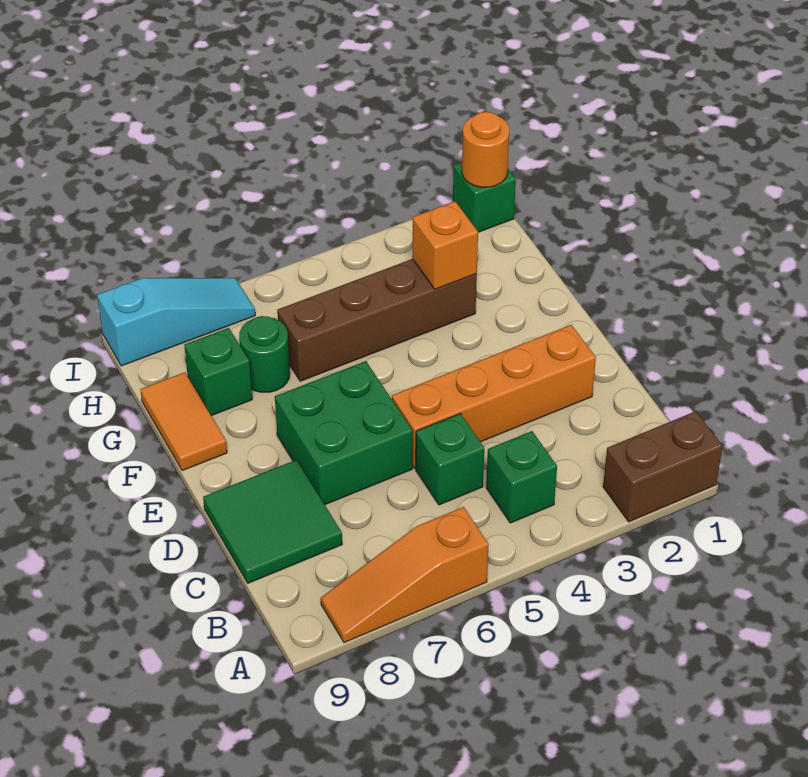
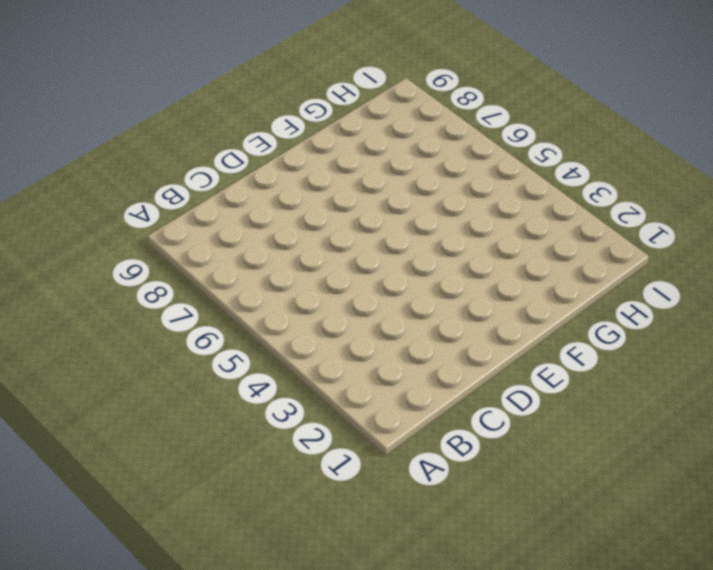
none -> brown 1x2 brick [603,411,723,522]
none -> orange 1x3 slope [321,507,489,643]
none -> green 1x1 brick [486,431,557,523]

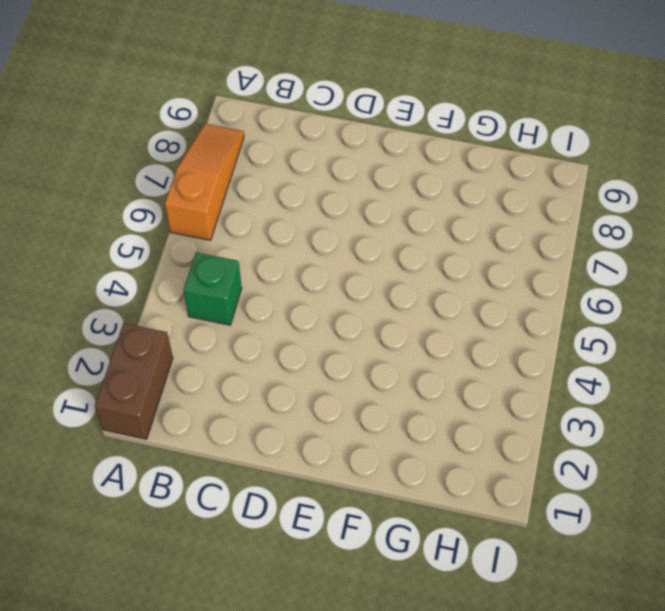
none -> green 1x1 brick [416,414,484,505]
none -> green 2x2 tile [203,460,342,583]
none -> orange 1x4 brick [392,325,596,468]

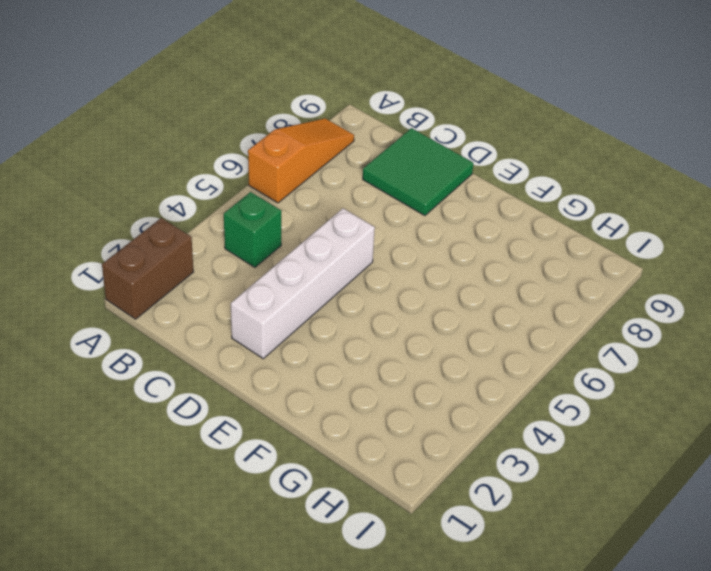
white 1x4 brick [231,208,375,359] -> orange 1x4 brick [392,325,596,468]
none -> green 1x1 brick [416,414,484,505]
none -> green 2x2 brick [275,361,413,505]
none -> orange 1x2 tile [140,372,227,471]

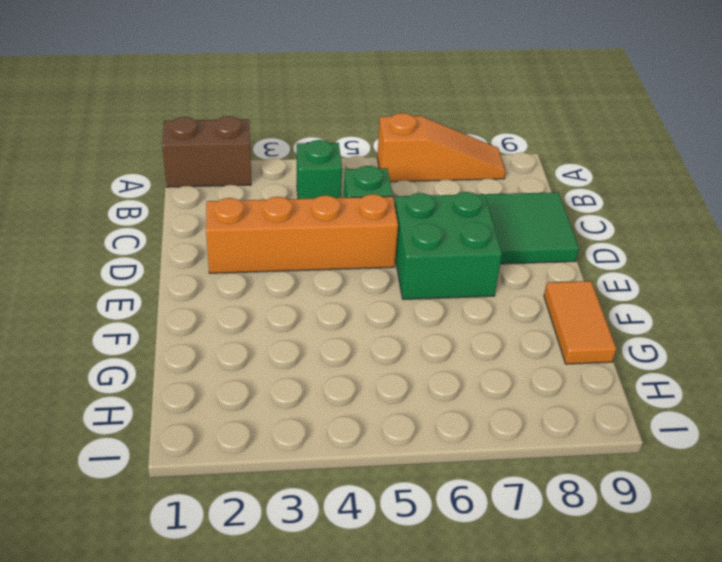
none -> brown 1x4 brick [277,259,477,381]
none -> green 1x1 round brick [239,316,290,392]
none -> green 1x1 brick [184,328,252,416]

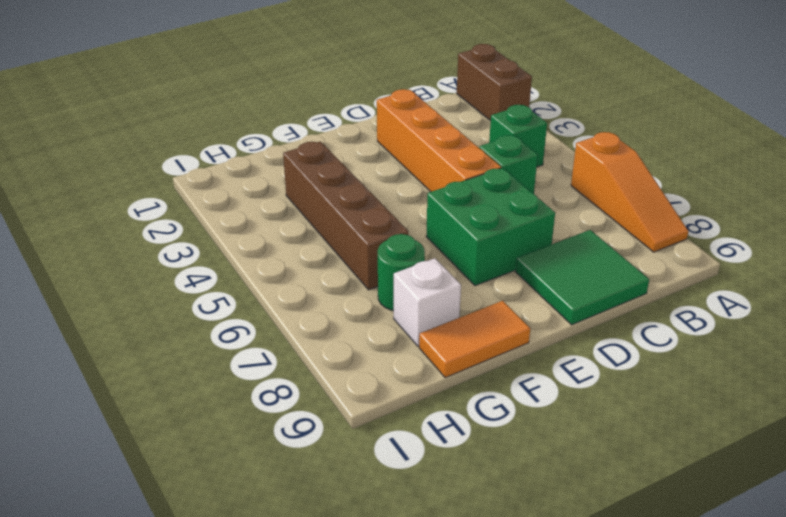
white 1x1 brick [394,258,461,346] -> green 1x1 brick [184,328,252,416]
none -> green 1x1 brick [453,162,516,232]
none -> cyan 1x3 slope [97,278,255,366]
none -> orange 1x1 brick [412,201,478,289]

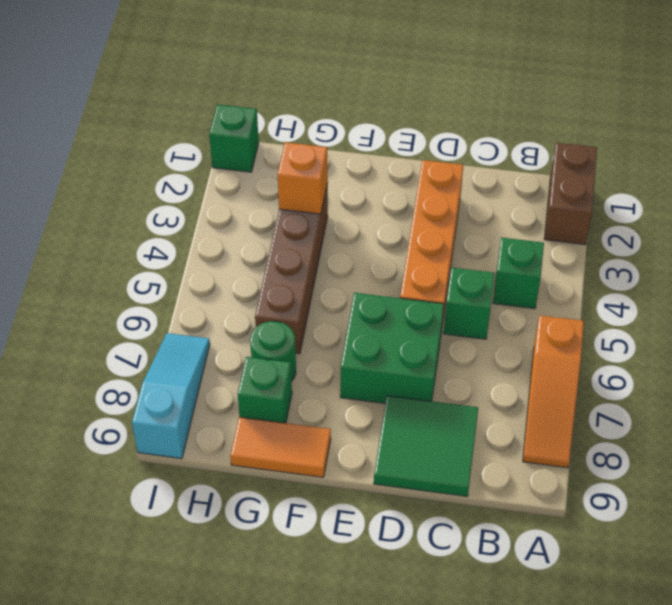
none -> orange 1x1 round brick [462,112,509,187]

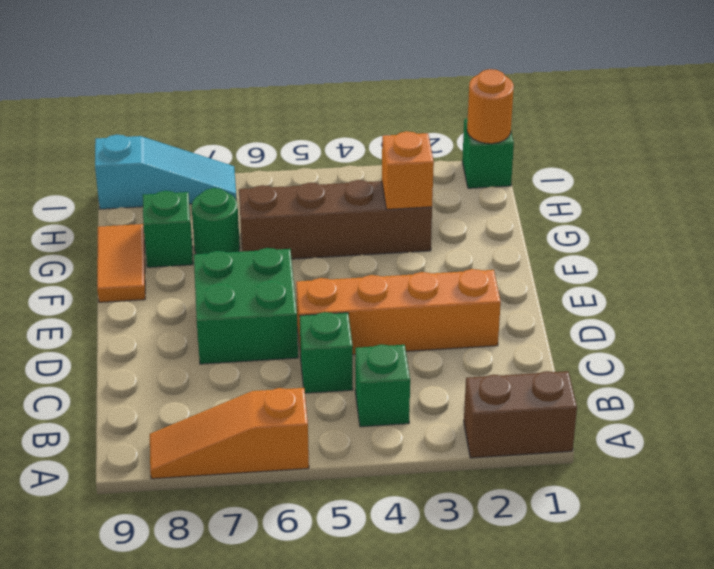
none -> green 2x2 tile [203,460,342,583]

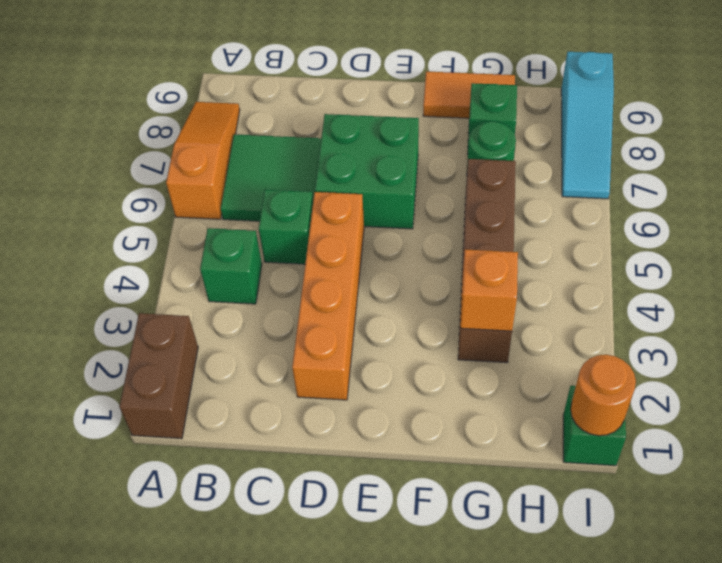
green 2x2 tile [221,134,321,221] -> green 2x2 tile moved to [203,460,342,583]

